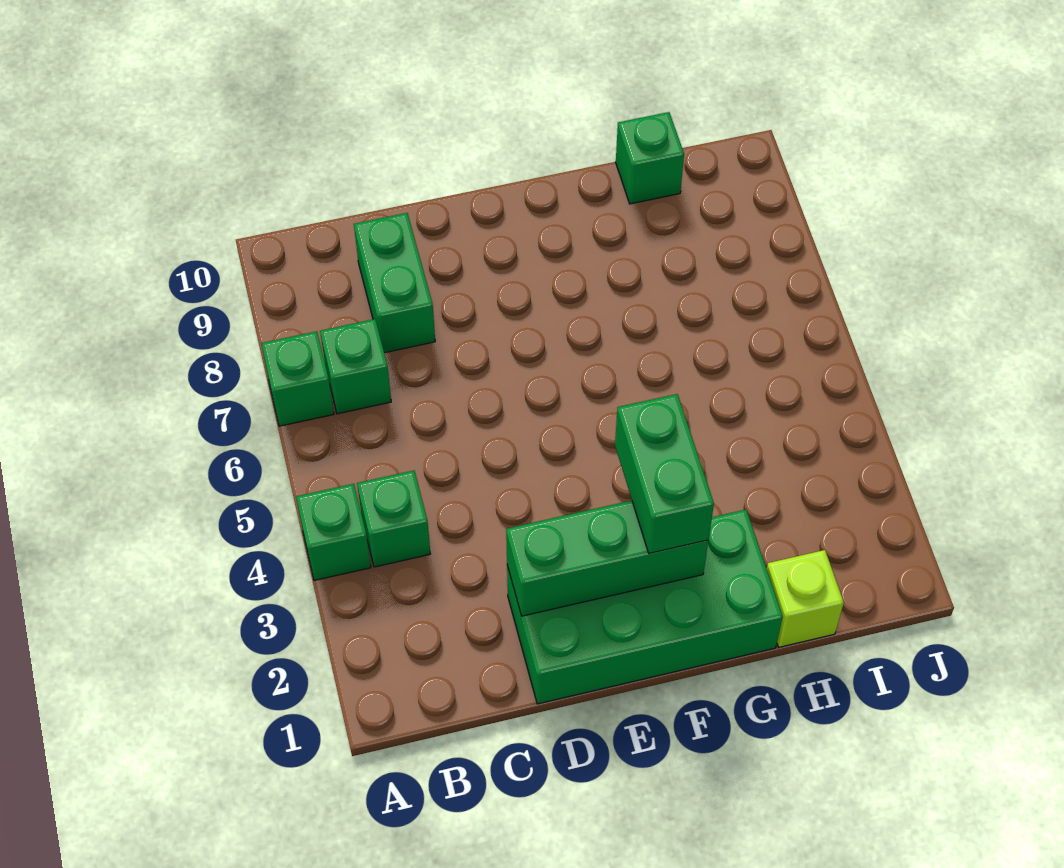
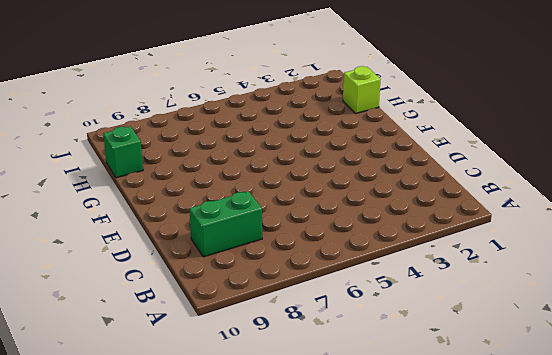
none -> green 1x1 brick [296,484,371,580]
none -> green 1x1 brick [261,331,334,426]

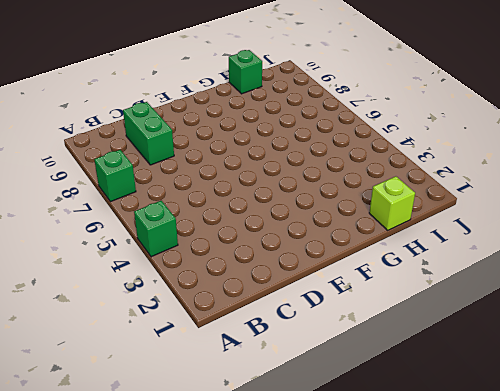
none -> green 1x1 brick [357,471,430,567]
none -> green 1x1 brick [320,319,391,414]

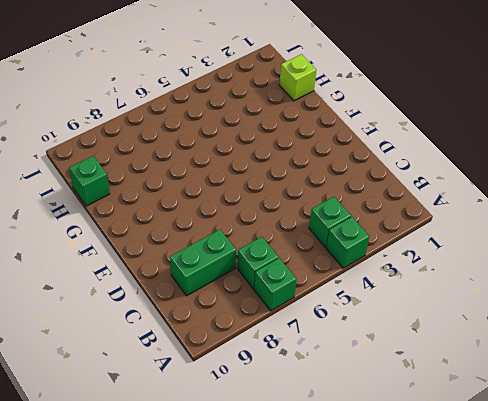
none -> green 2x4 brick [507,510,783,704]
none -> green 1x3 brick [506,501,708,616]

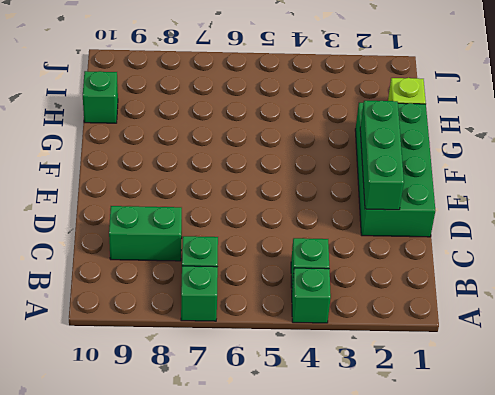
none -> green 1x2 brick [615,394,714,553]

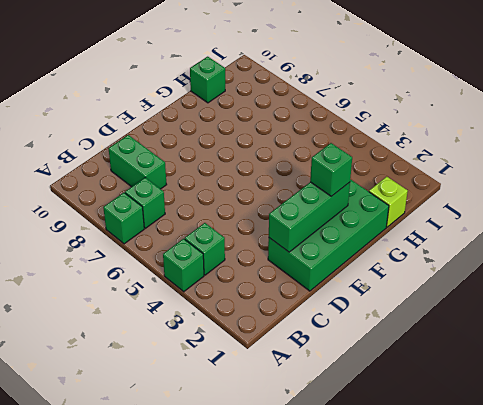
green 1x1 brick [310,143,352,196] -> green 1x2 brick [615,394,714,553]

